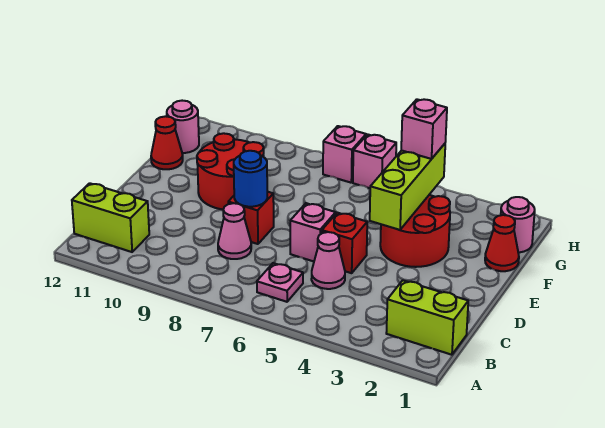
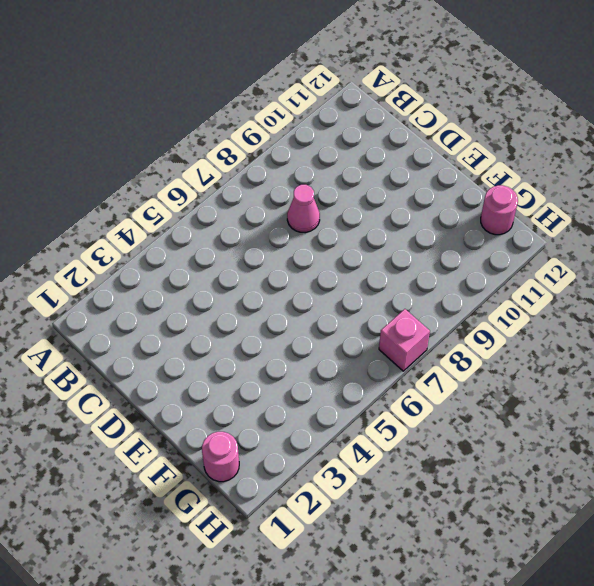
none -> lime 1x2 brick [386,280,468,355]
none -> pink 1x1 plate [257,263,303,302]
none -> lime 1x2 brick [72,183,149,252]

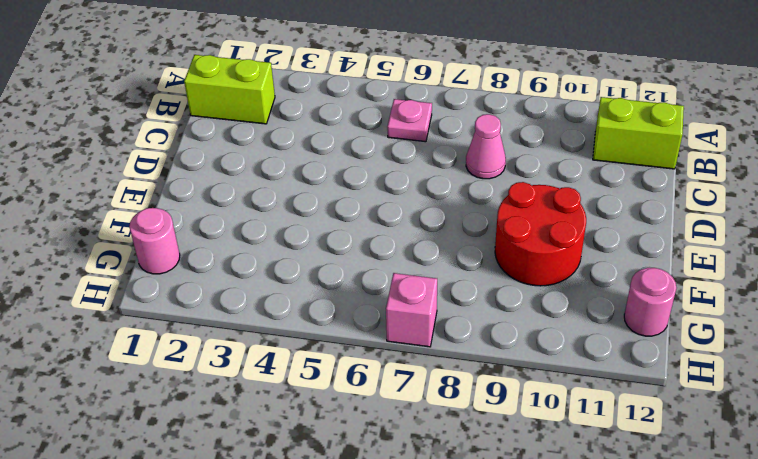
none -> pink 1x1 cone [311,232,345,289]
none -> red 1x1 brick [322,213,367,273]
none -> pink 1x1 brick [290,203,336,261]

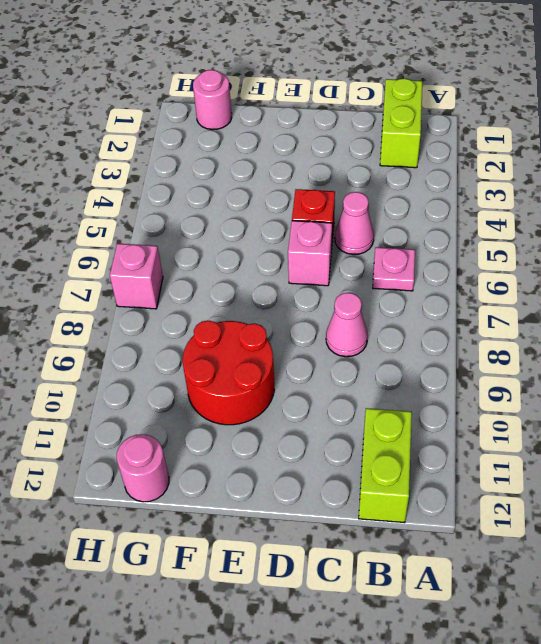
none -> red 1x1 brick [228,192,274,244]
none -> red 2x2 round brick [380,195,450,267]
none -> red 1x1 cone [485,215,519,271]

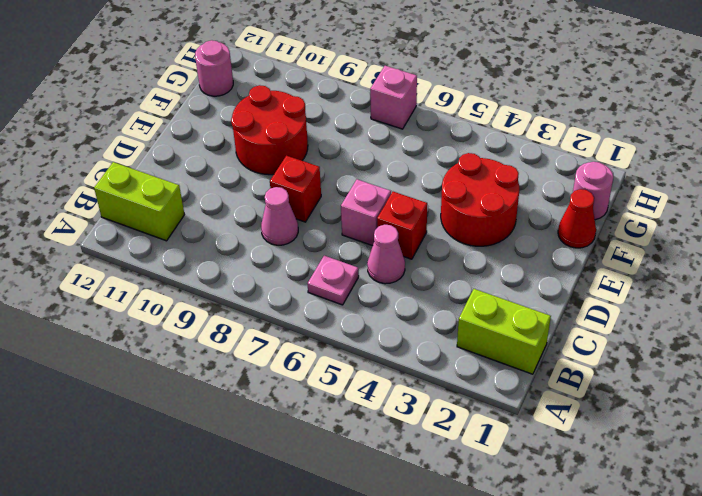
none -> red 1x1 cone [151,116,183,169]
none -> pink 1x1 brick [353,135,396,188]
none -> blue 1x1 round brick [234,151,267,207]

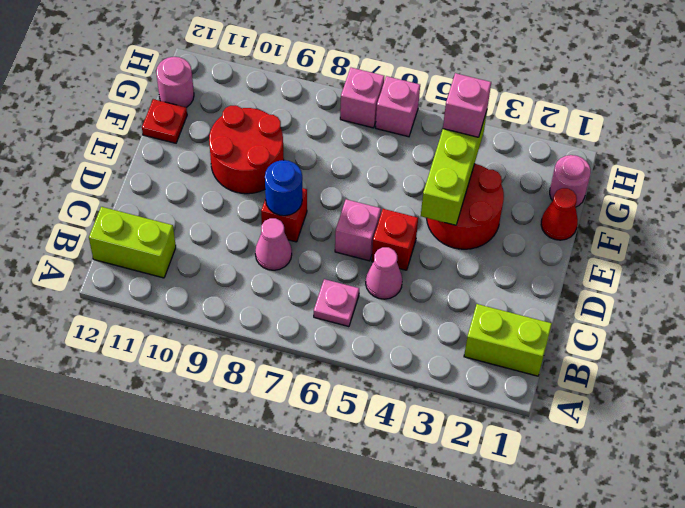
red 1x1 plate [142,99,187,143] -> red 1x1 cone [151,116,183,169]

